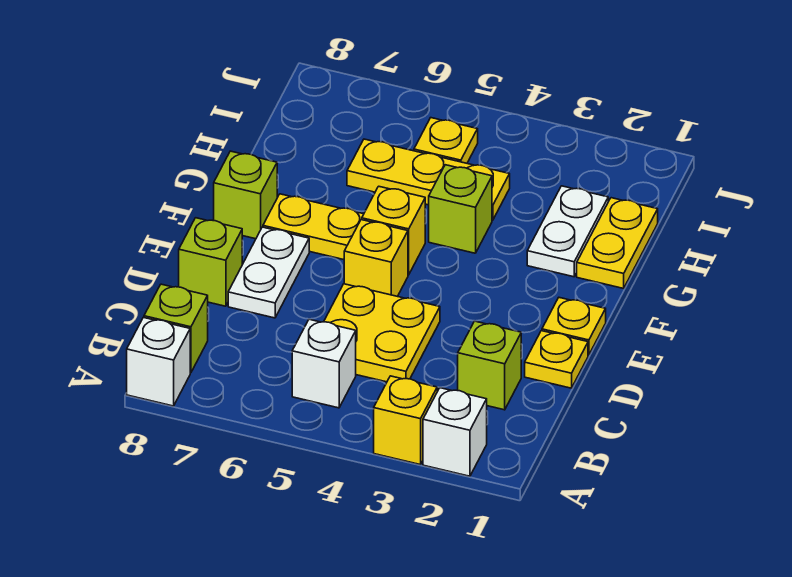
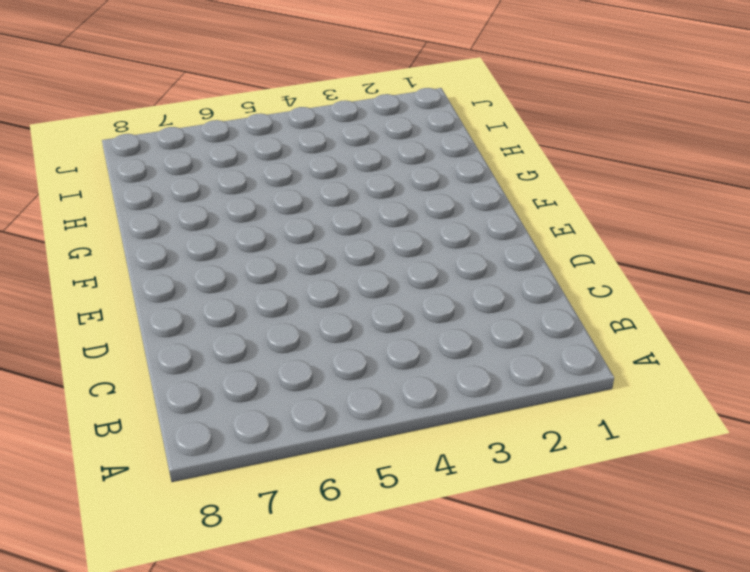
none -> white 1x1 brick [423,388,487,476]
none -> yellow 1x1 brick [374,376,437,465]
none -> white 1x1 brick [127,317,190,406]

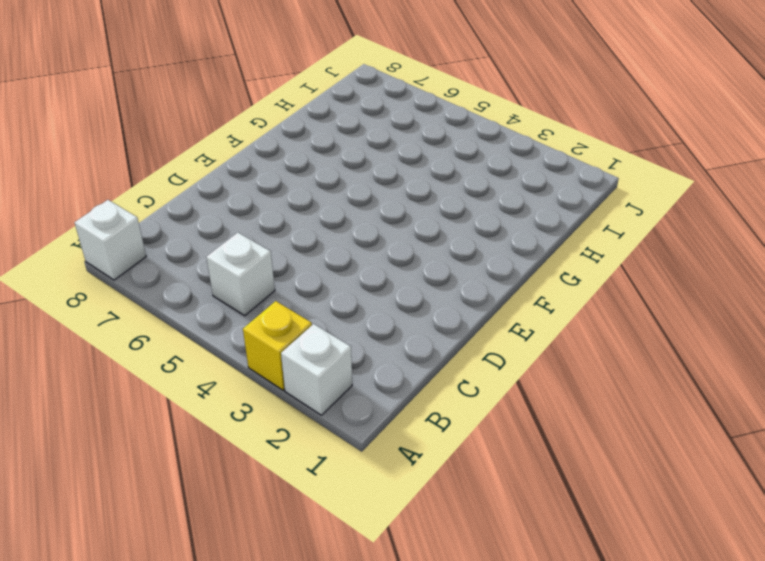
none -> lime 1x1 brick [144,284,208,373]
none -> lime 1x1 brick [458,321,521,410]
none -> yellow 2x2 plate [324,284,440,382]

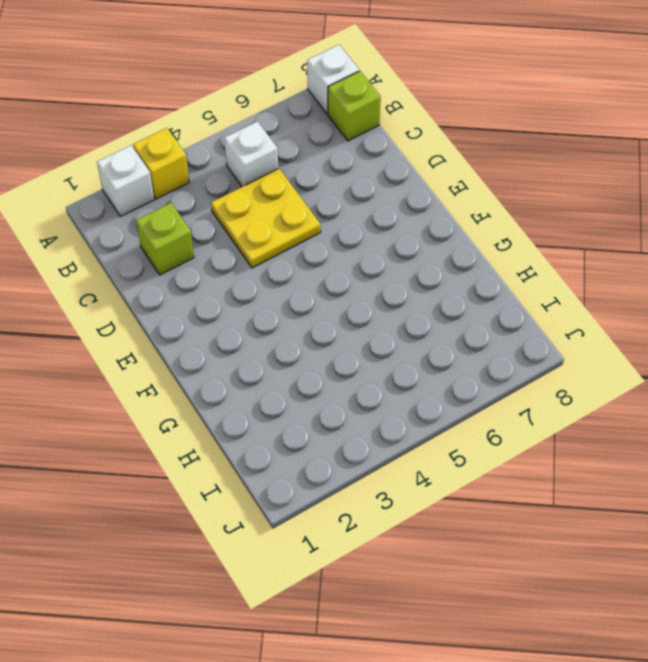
none -> yellow 1x1 plate [525,331,588,388]
none -> white 1x2 plate [228,227,309,318]
none -> lime 1x1 brick [179,218,242,306]

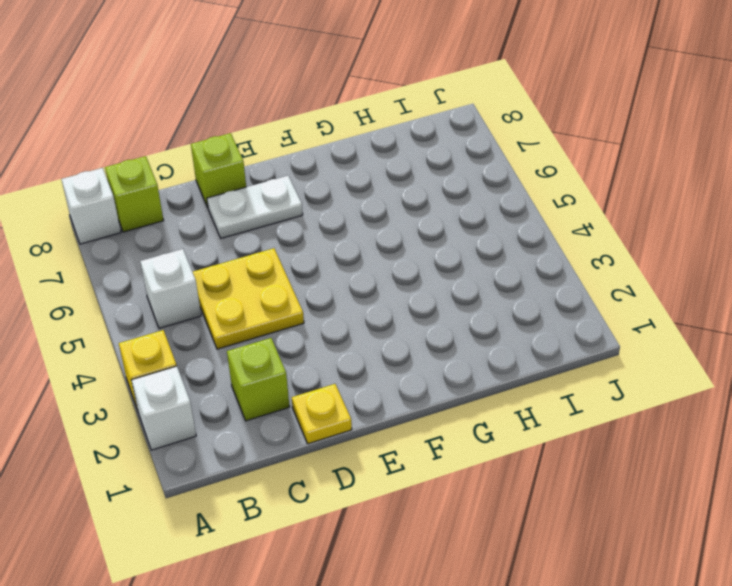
none -> yellow 1x1 plate [542,298,606,355]
none -> yellow 1x1 brick [344,220,408,296]
none -> yellow 1x1 brick [362,186,425,275]

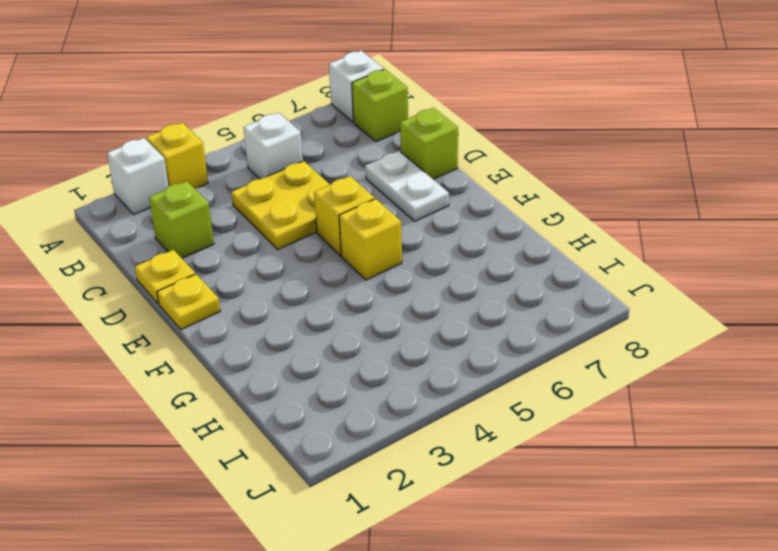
none -> yellow 1x2 plate [263,194,364,260]
none -> lime 1x1 brick [214,151,277,239]
none -> yellow 1x2 plate [577,198,658,288]

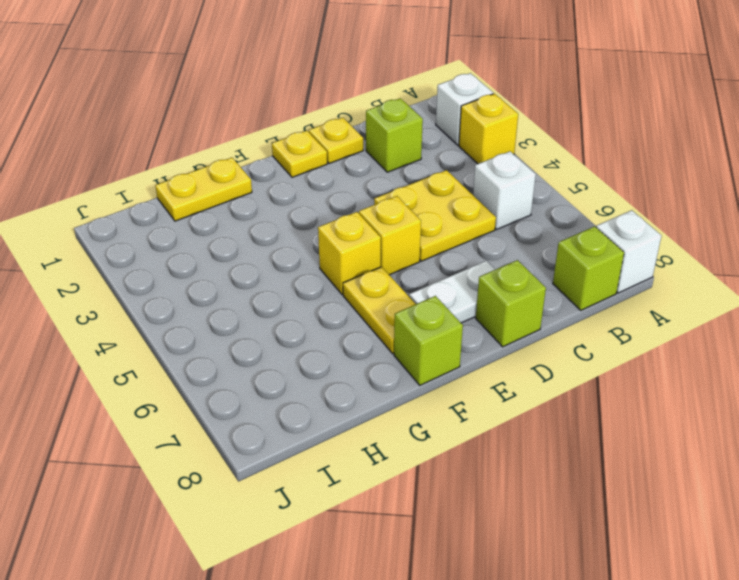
none -> white 1x2 plate [527,186,608,277]
none -> lime 1x1 brick [429,165,492,253]
none -> yellow 1x3 plate [347,139,510,220]

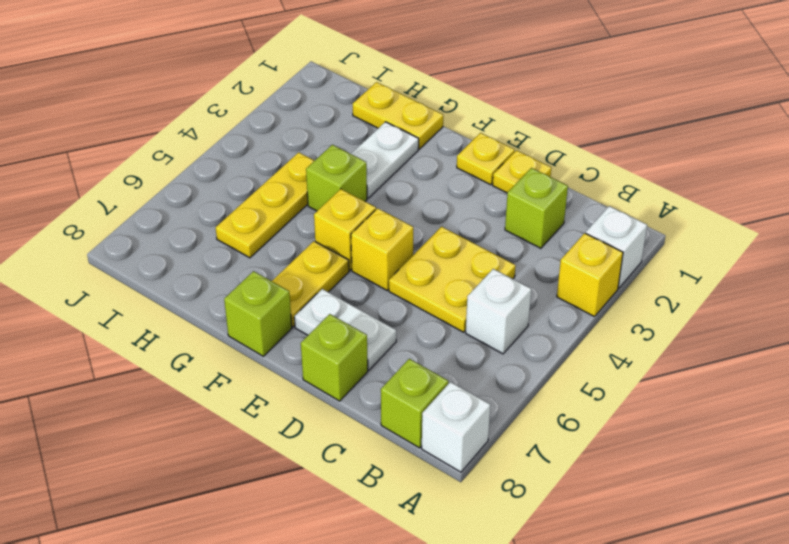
white 1x2 plate [351,122,419,198] -> white 1x2 plate turned to [527,186,608,277]
none -> yellow 1x1 plate [414,118,478,163]

